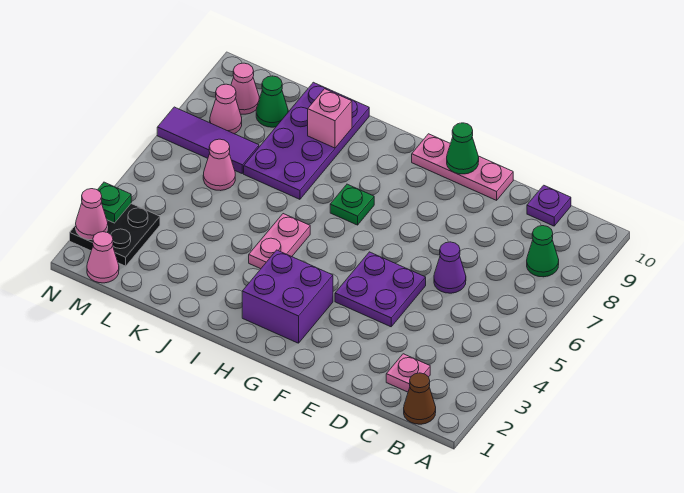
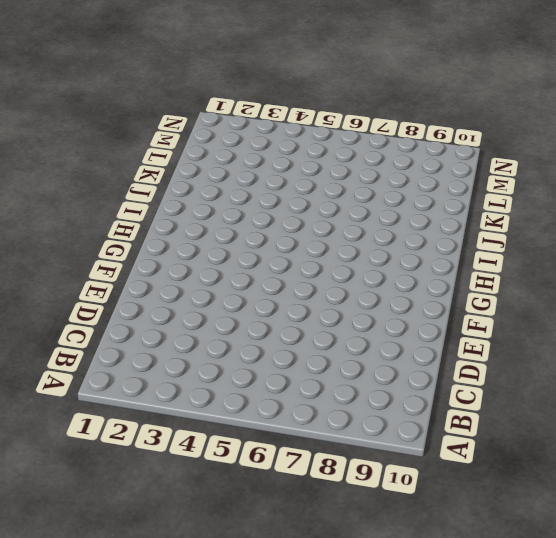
none -> brown 1x1 cone [404,373,436,424]
none -> green 1x1 cone [527,226,559,277]
none -> pink 1x1 plate [386,354,430,392]

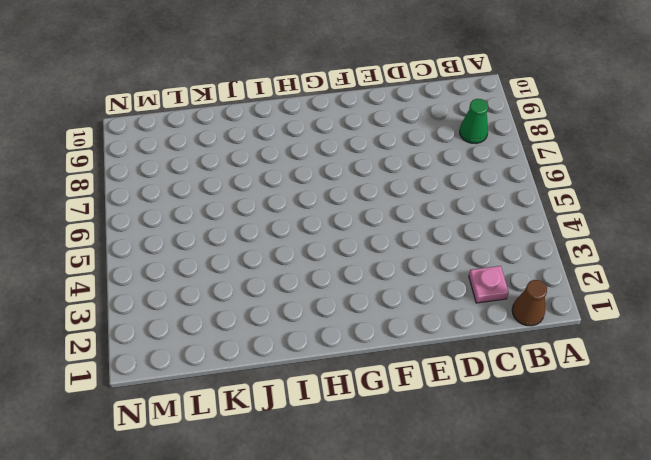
none -> purple 1x1 plate [527,185,571,226]
none -> purple 1x1 cone [434,242,466,293]
none -> purple 2x2 plate [335,252,426,327]

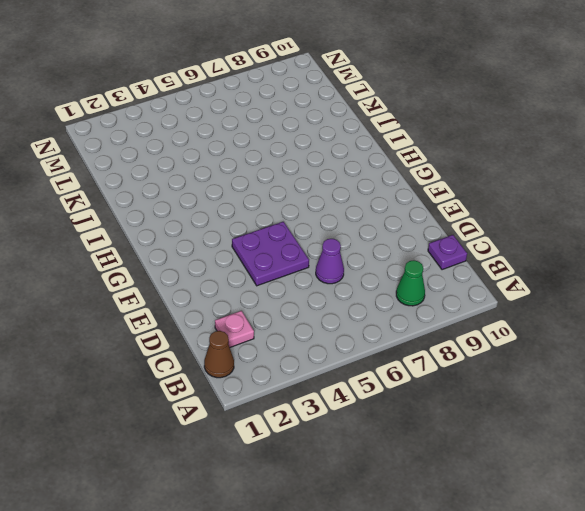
none -> pink 1x3 plate [412,134,513,200]
none -> purple 2x2 brick [242,250,333,343]
none -> green 1x1 plate [330,184,374,225]

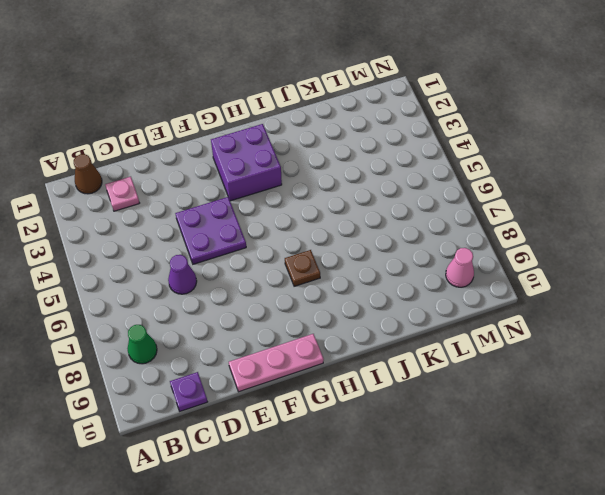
brown 1x1 plate [285,250,320,286] -> green 1x1 plate [330,184,374,225]
none -> pink 1x2 plate [249,214,310,269]
none -> purple 2x4 plate [244,82,369,199]
none -> pink 1x1 cone [203,139,235,191]

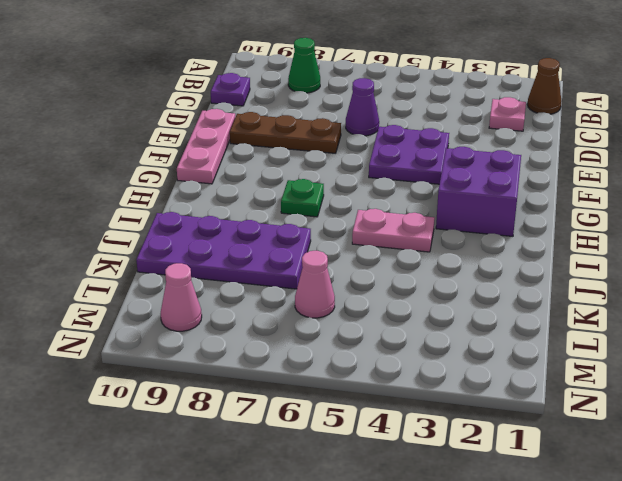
brown 1x3 plate [230,112,341,153] -> none
none -> purple 1x3 tile [157,107,259,173]
none -> green 1x1 cone [256,76,288,127]
none -> pink 1x1 cone [87,232,119,283]

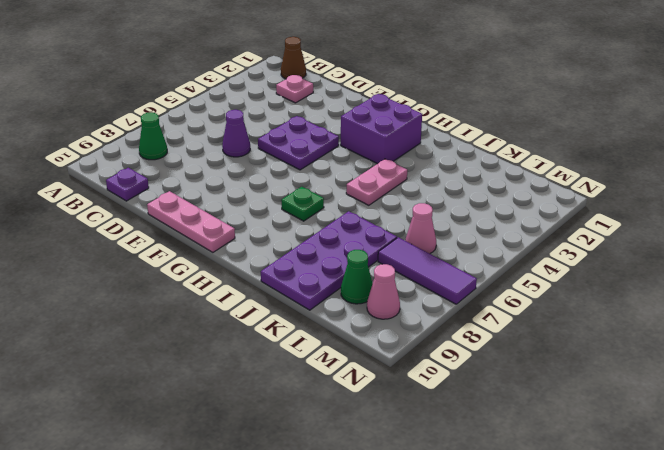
none -> pink 1x1 cone [87,232,119,283]
none -> black 2x2 plate [70,204,160,266]
none -> pink 1x1 cone [210,84,242,134]

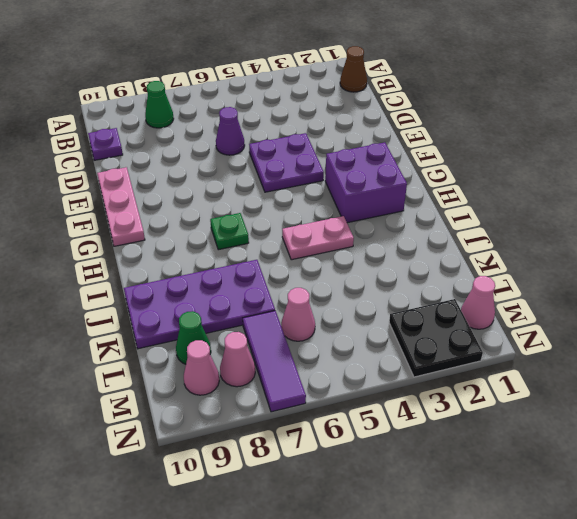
none -> pink 1x1 plate [386,354,430,392]
none -> green 1x1 cone [447,123,479,174]
none -> pink 1x1 brick [308,89,352,148]

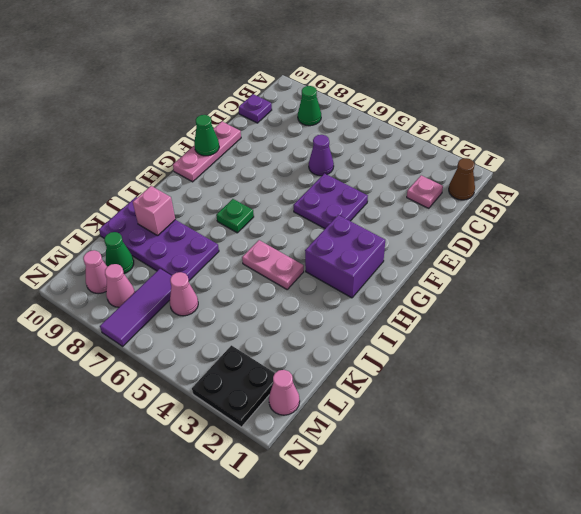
none -> pink 1x1 cone [76,189,108,240]
none -> green 1x1 plate [98,182,131,223]

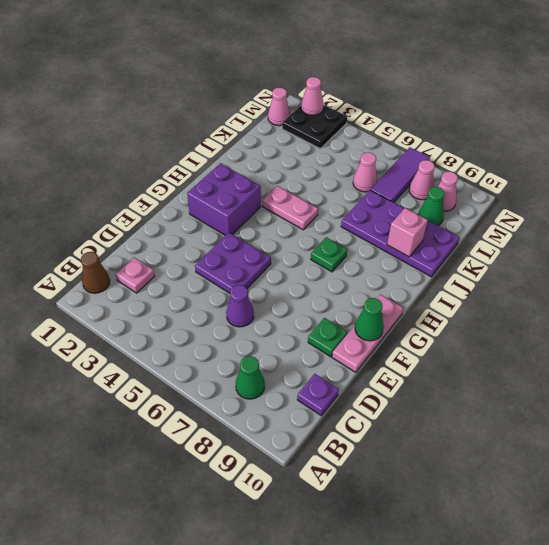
green 1x1 plate [308,318,347,357] -> green 1x1 plate moved to [98,182,131,223]

